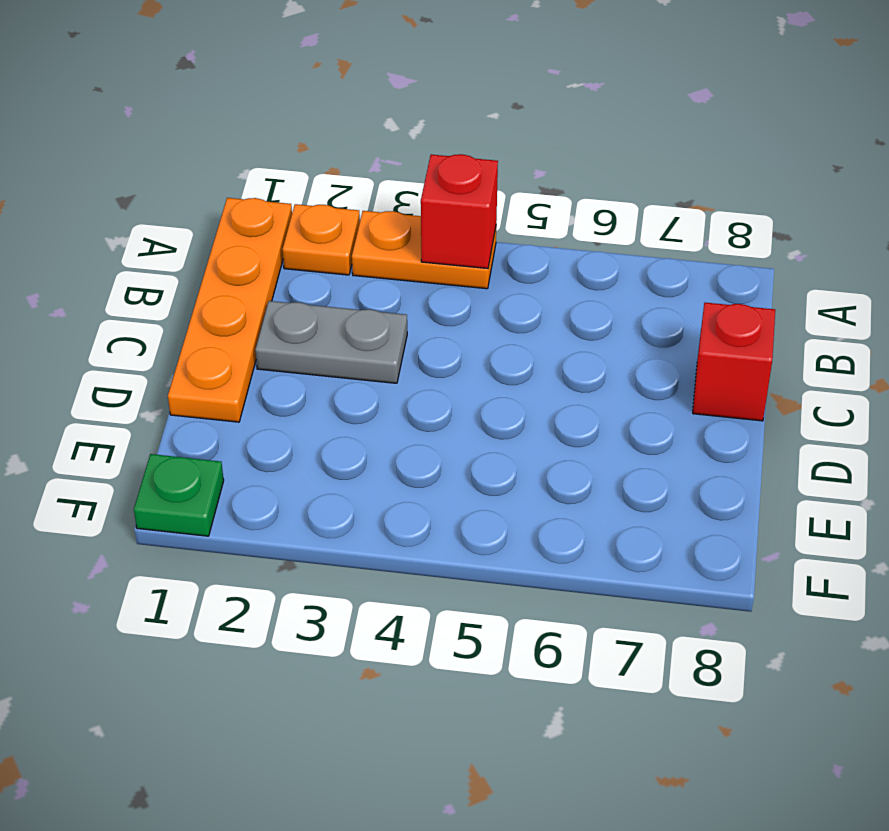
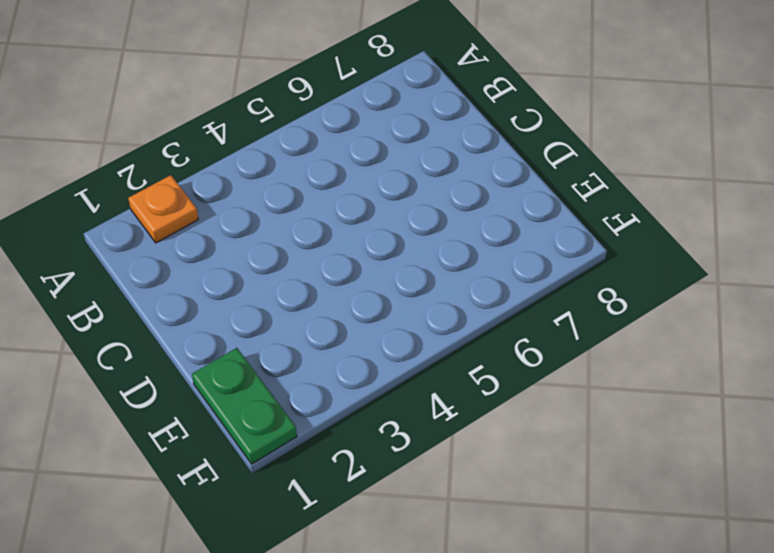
green 1x2 plate [192,348,297,464] -> green 1x1 plate [134,454,224,536]
none -> orange 1x4 plate [168,198,292,422]
none -> orange 1x2 plate [352,211,496,289]

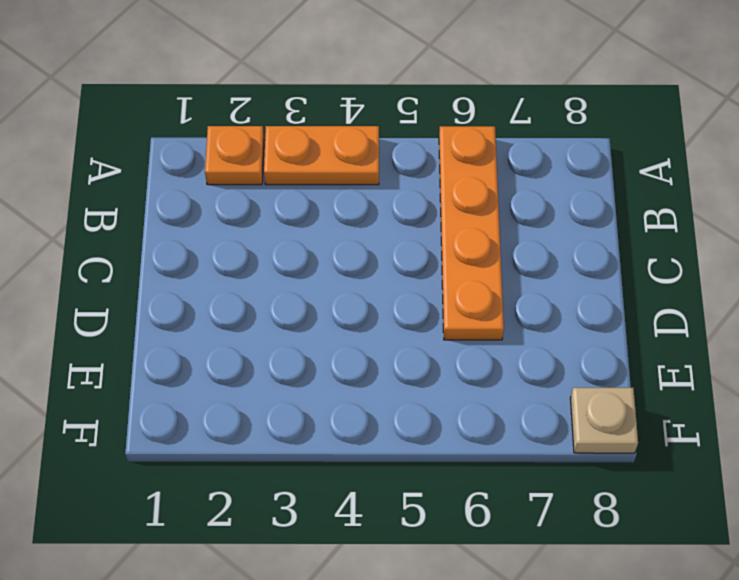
orange 1x4 plate [439,126,504,340] -> orange 1x4 plate moved to [168,198,292,422]
tan 1x1 plate [570,388,638,453] -> none
none -> grey 1x2 plate [255,301,407,383]
none -> red 1x1 brick [693,303,775,421]

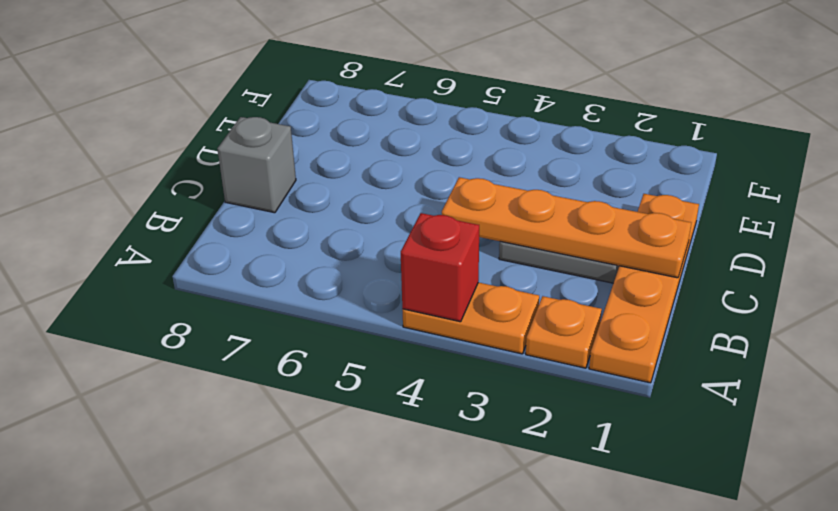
orange 1x4 plate [442,177,691,278] -> none
grey 1x1 brick [217,117,296,213] -> red 1x1 brick [693,303,775,421]
none -> green 1x1 plate [134,454,224,536]

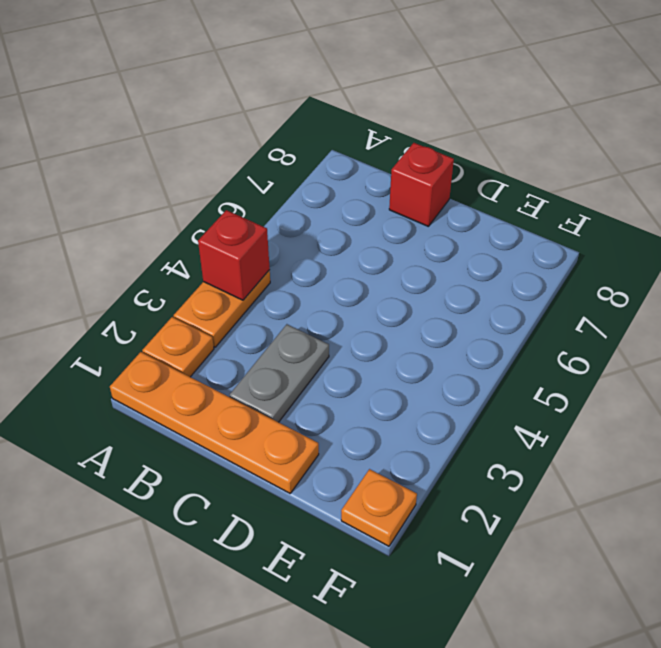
orange 1x1 plate [341,469,417,546] -> green 1x1 plate [134,454,224,536]

